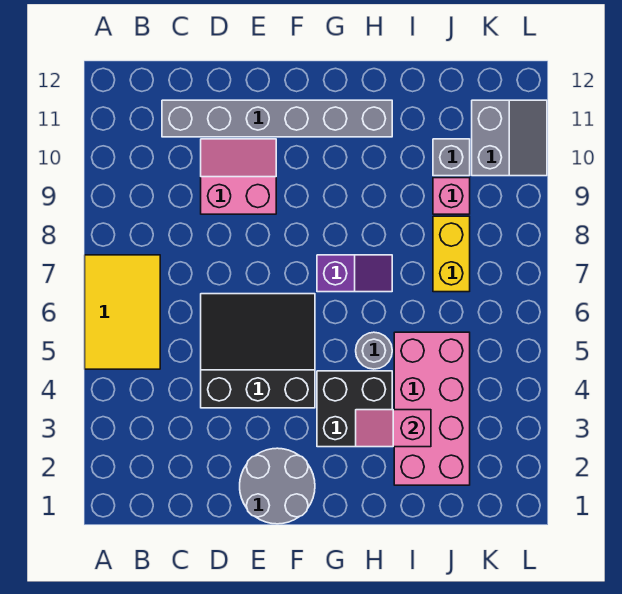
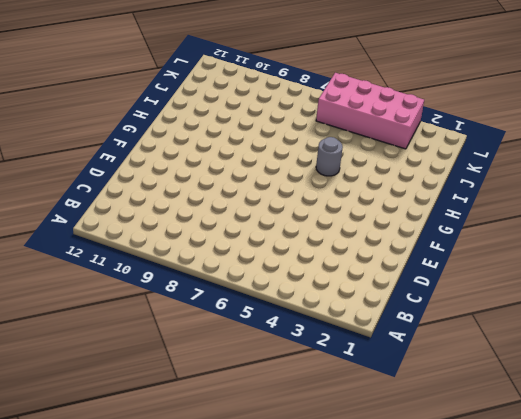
pink 2x4 brick [316,73,424,149] -> pink 2x4 brick moved to [394,332,470,485]
none -> yellow 2x3 tile [85,255,160,369]
none -> grey 1x6 brick [162,100,392,137]
none -> black 3x3 slope [201,294,315,408]

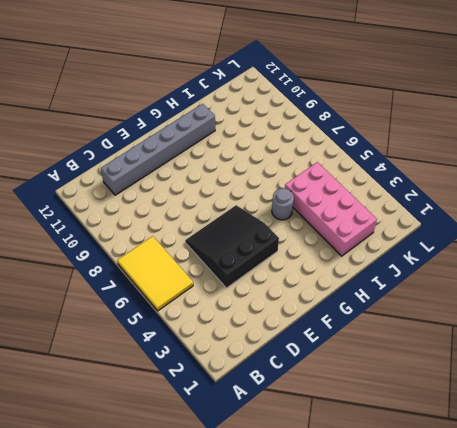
none -> pink 2x2 slope [201,139,276,214]
none -> grey 2x2 round brick [240,448,315,524]
none -> black 2x2 brick [317,371,392,447]

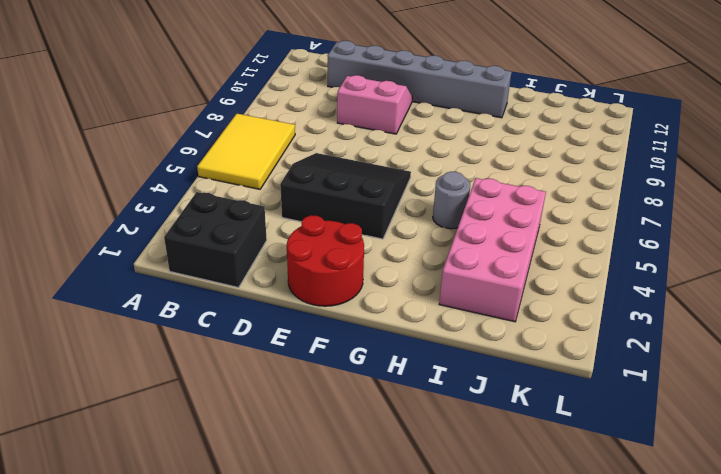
black 2x2 brick [164,192,267,287] -> black 2x2 brick moved to [317,371,392,447]
red 2x2 round brick [287,215,364,306] -> grey 2x2 round brick [240,448,315,524]
none -> purple 1x2 slope [317,255,392,292]
none -> yellow 1x2 brick [433,216,470,292]
none -> pink 1x1 brick [433,178,470,214]

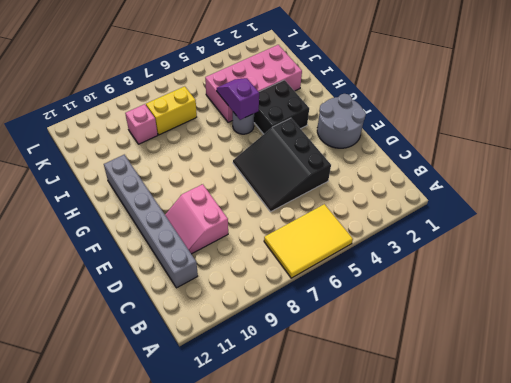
purple 1x2 slope [217,78,259,120] -> purple 1x2 slope moved to [317,255,392,292]
none -> grey 1x1 brick [433,139,470,176]
none -> grey 2x2 slope [472,100,547,176]
none -> pink 1x2 slope [356,410,431,447]

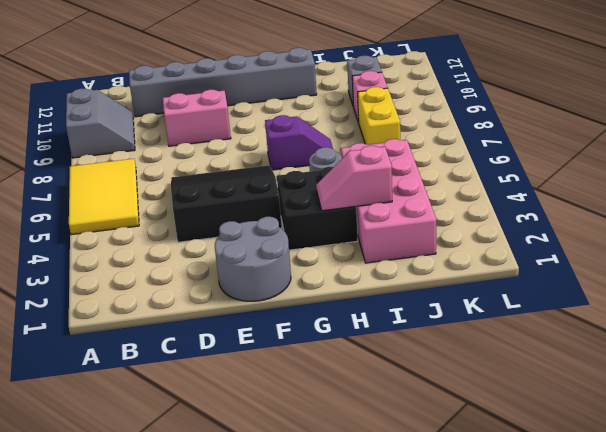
grey 2x2 slope [66,89,135,158] -> grey 2x2 slope moved to [472,100,547,176]

